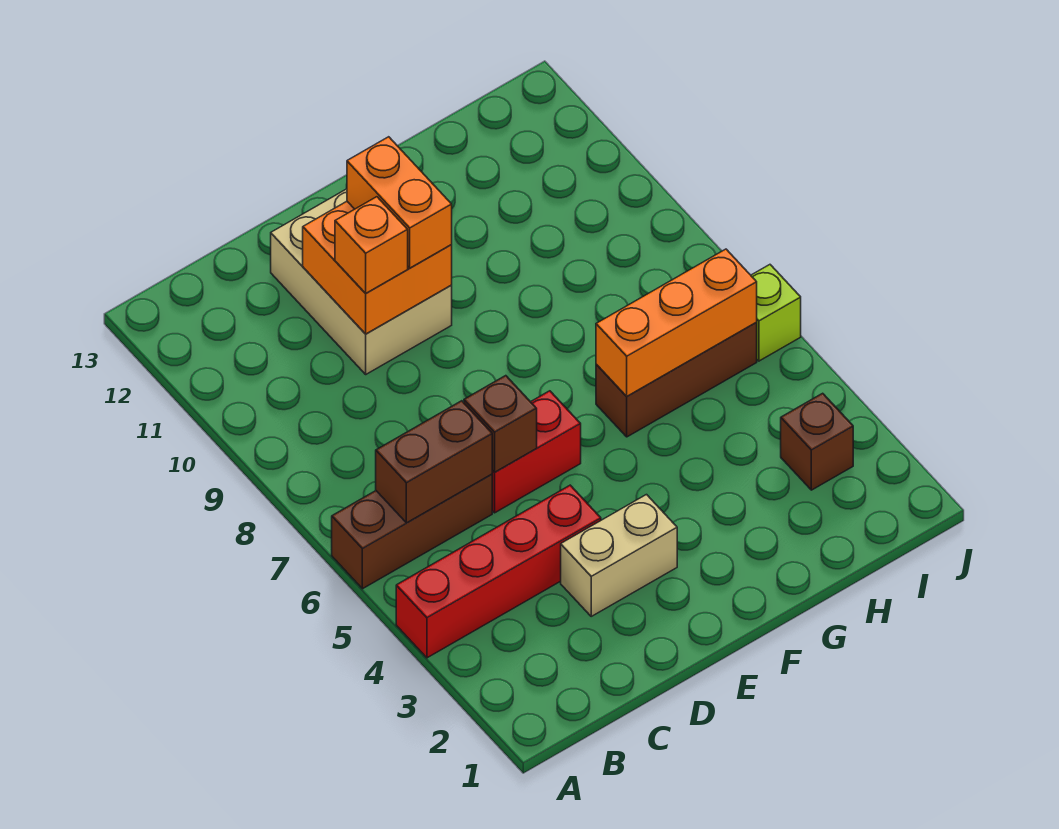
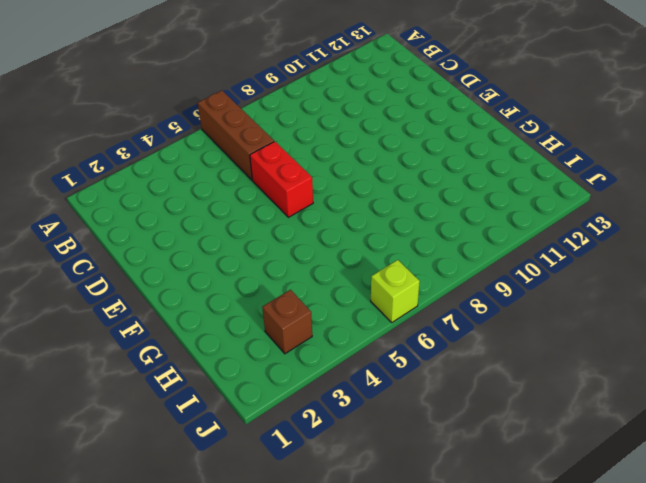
none -> red 1x4 brick [396,485,601,658]
none -> tan 1x2 brick [561,495,677,616]
none -> tan 2x3 brick [271,189,452,374]

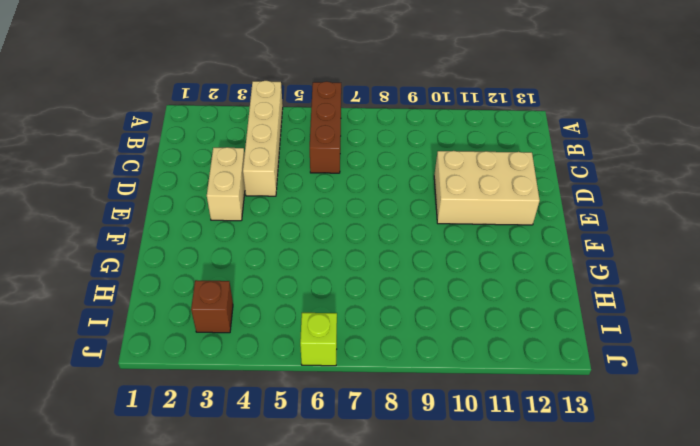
tan 1x4 brick [243,81,283,196] -> red 1x4 brick [396,485,601,658]
none -> red 1x2 brick [492,391,581,513]
none -> brown 1x3 brick [596,322,757,437]
none -> brown 1x2 brick [376,401,492,523]

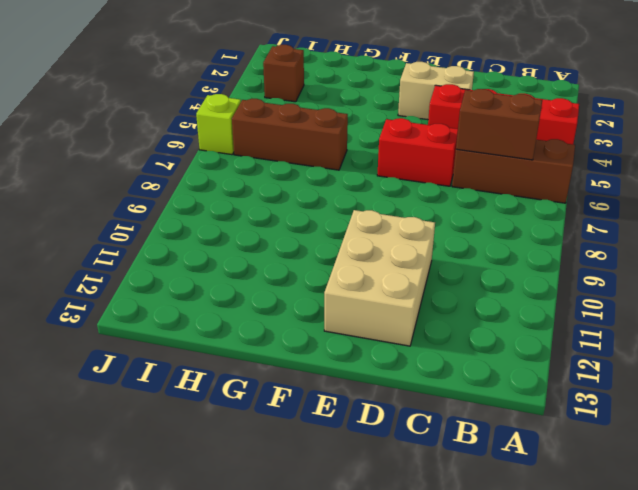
none -> brown 1x1 brick [464,376,537,472]
none -> orange 2x2 brick [303,201,452,334]
none -> orange 1x3 brick [596,249,757,396]

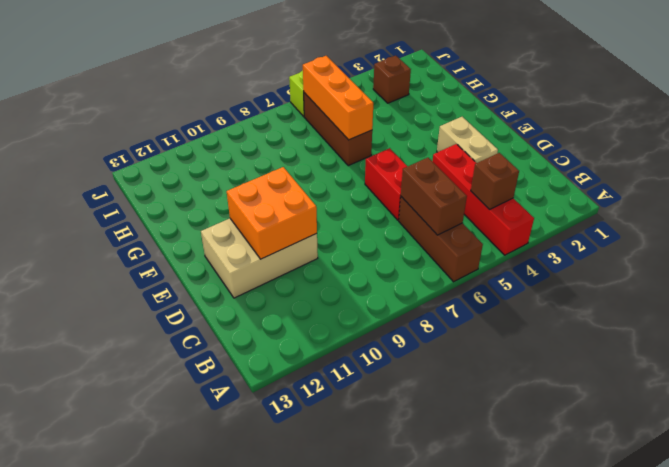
brown 1x1 brick [471,153,519,210] -> brown 1x1 brick moved to [464,376,537,472]
none -> orange 1x1 brick [335,197,408,293]
none -> orange 1x2 brick [347,137,452,268]

